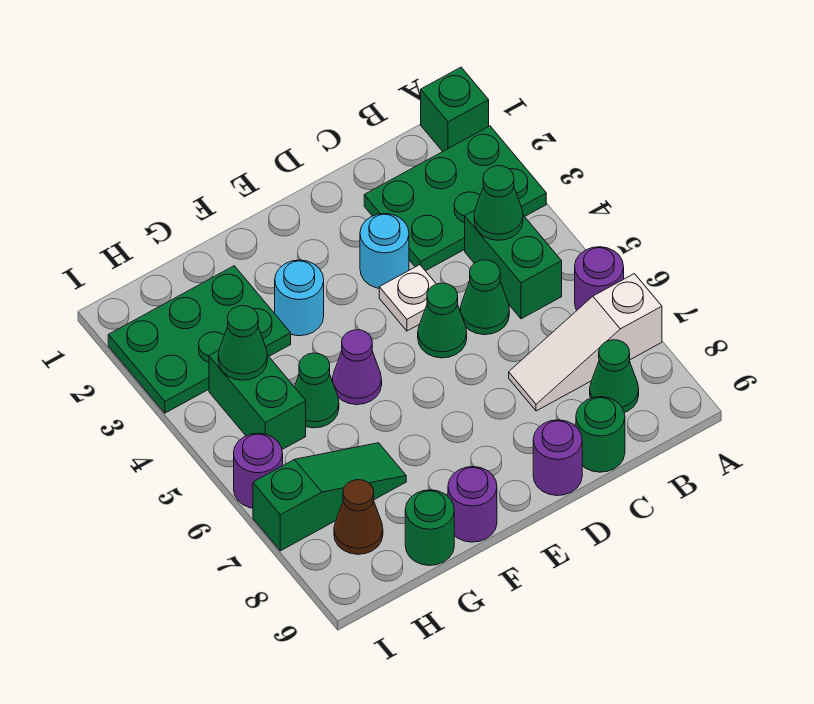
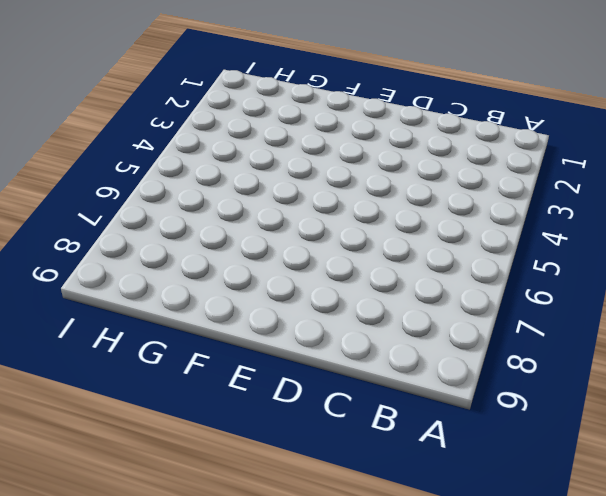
none -> green 1x1 brick [421,67,489,151]
none -> green 2x3 plate [364,126,546,271]
none -> purple 1x1 round brick [575,247,624,310]

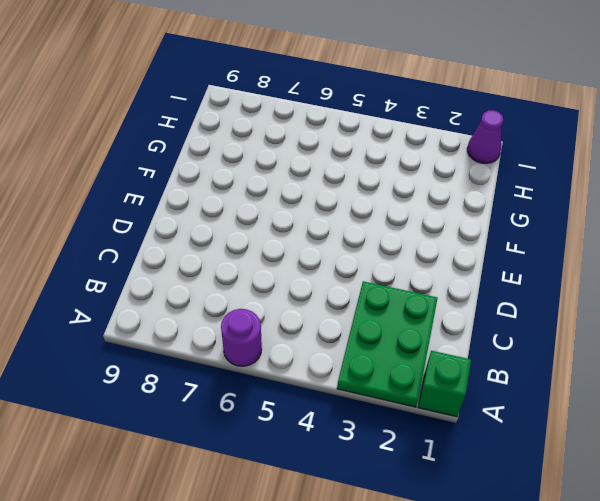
purple 1x1 cone [467,110,503,163] -> purple 1x1 cone moved to [333,330,382,405]
none -> white 1x3 slope [509,274,662,411]
none -> green 1x2 brick [465,210,562,319]
none -> green 1x1 cone [590,340,639,412]

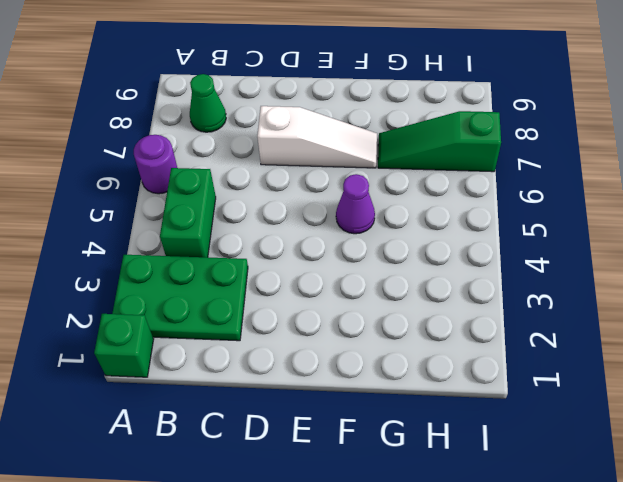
white 1x3 slope [257,106,377,168] -> white 1x3 slope moved to [509,274,662,411]
none -> green 1x1 cone [460,260,509,335]
none -> green 1x1 round brick [576,397,625,472]
none -> cyan 1x1 round brick [360,213,409,288]

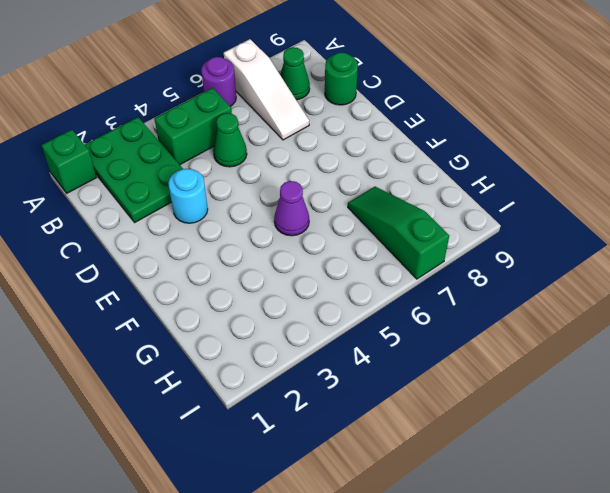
none -> white 1x1 plate [379,265,436,331]
none -> green 1x1 cone [418,283,467,358]
none -> purple 1x1 round brick [533,420,582,496]

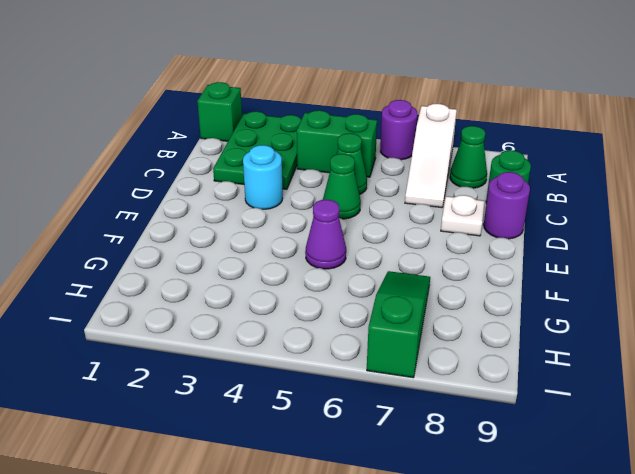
white 1x1 plate [441,195,484,236] -> white 1x1 plate moved to [379,265,436,331]
none -> cyan 1x1 round brick [275,260,324,336]
none -> purple 1x1 round brick [448,467,497,542]
none -> green 2x3 plate [108,266,291,413]

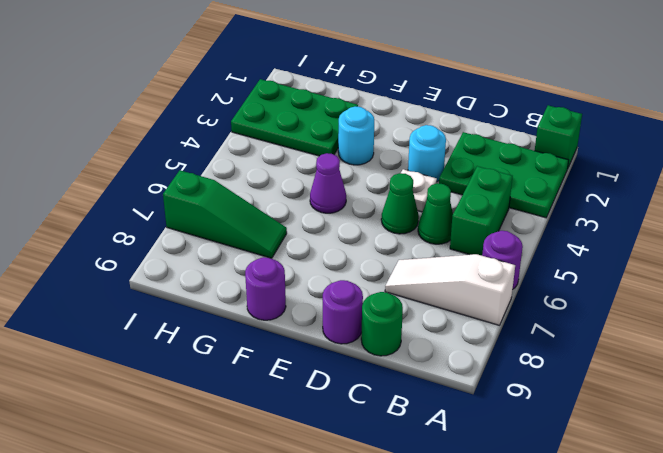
none -> green 1x1 cone [590,340,639,412]
none -> green 1x1 cone [295,353,339,428]
none -> green 1x1 round brick [405,490,454,565]

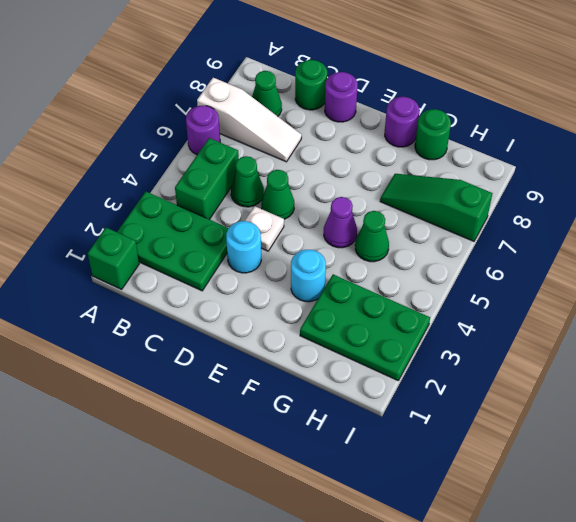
none -> green 1x2 brick [209,350,306,449]
none -> brown 1x1 cone [334,480,383,554]
none -> purple 1x1 round brick [234,433,283,508]

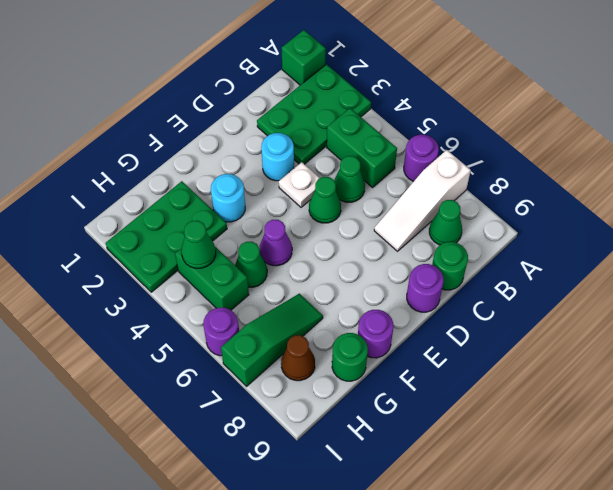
none -> green 1x1 cone [474,166,523,240]

